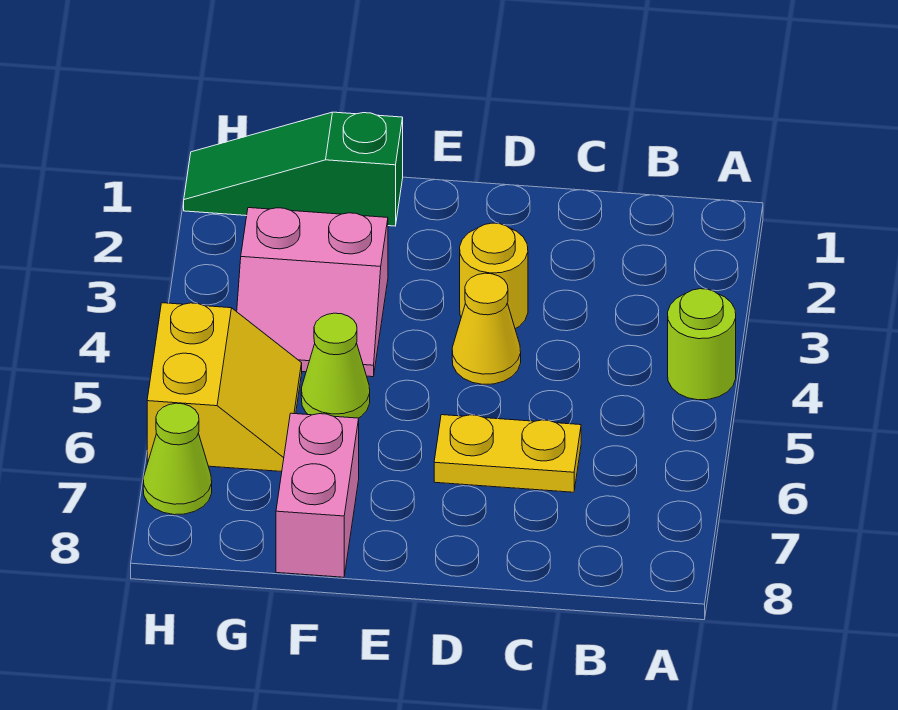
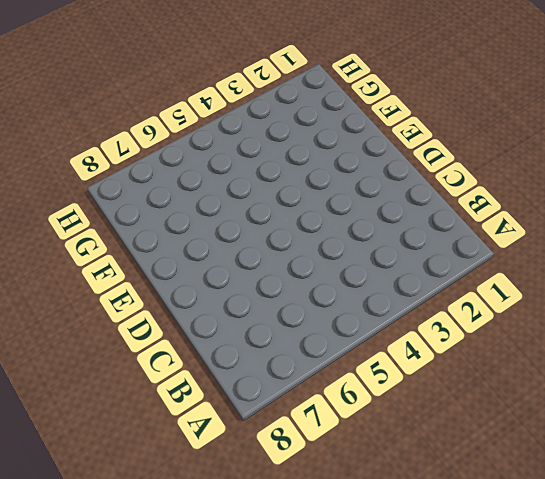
none -> lime 1x1 round brick [668,289,736,400]
none -> yellow 1x2 plate [434,415,581,492]

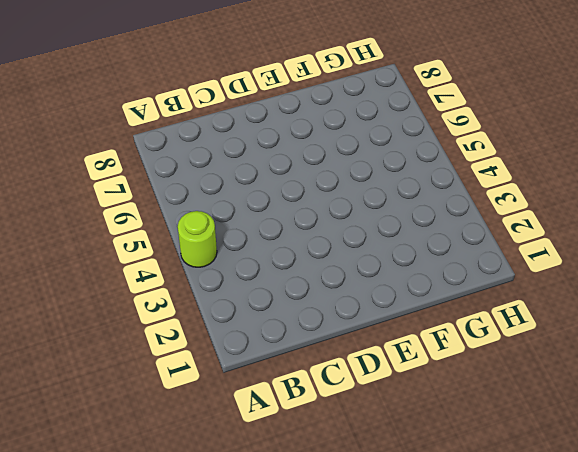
none -> yellow 1x2 plate [434,415,581,492]
none -> yellow 1x1 round brick [460,223,528,329]

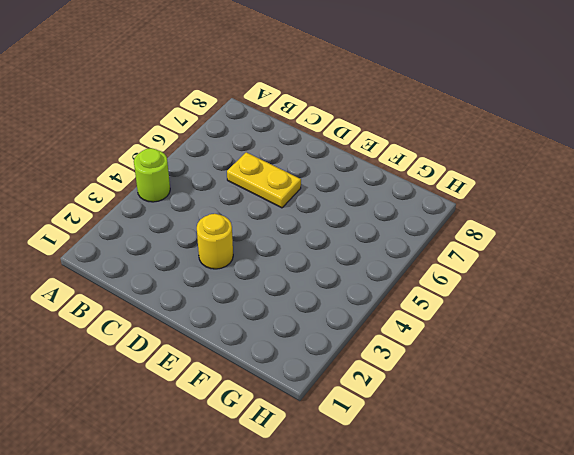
none -> yellow 1x1 cone [452,273,521,384]
none -> green 1x3 slope [184,112,403,226]

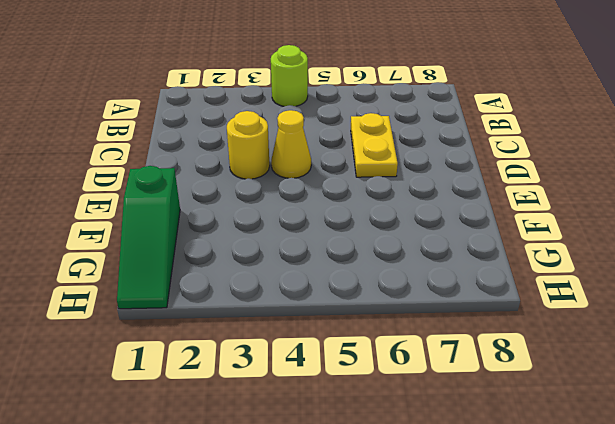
none -> pink 2x2 slope [237,208,388,377]
none -> lime 1x1 cone [301,313,370,418]

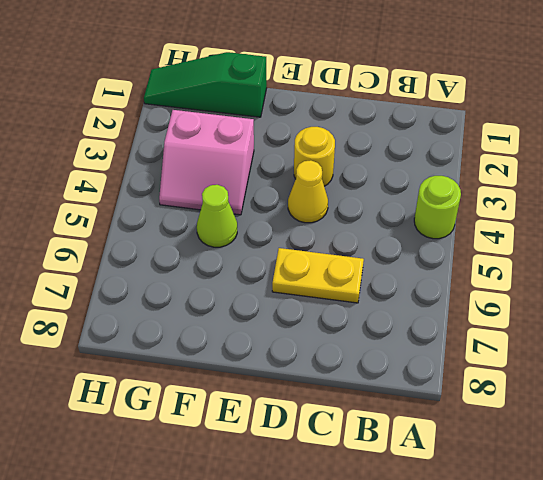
none -> pink 1x2 brick [276,413,359,577]
none -> yellow 2x2 slope [147,303,302,472]

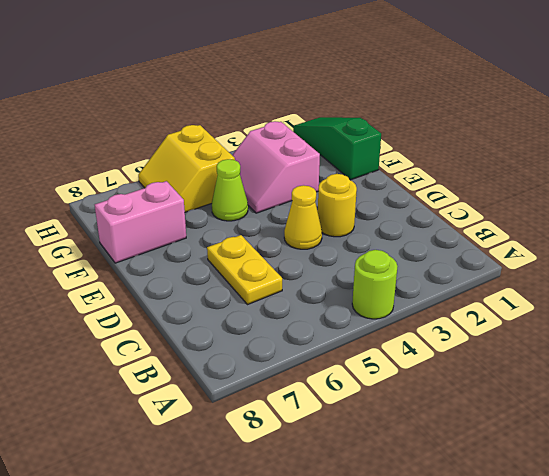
yellow 2x2 slope [138,125,235,212] -> yellow 2x2 slope turned to [147,303,302,472]
none -> lime 1x1 cone [143,403,212,515]

